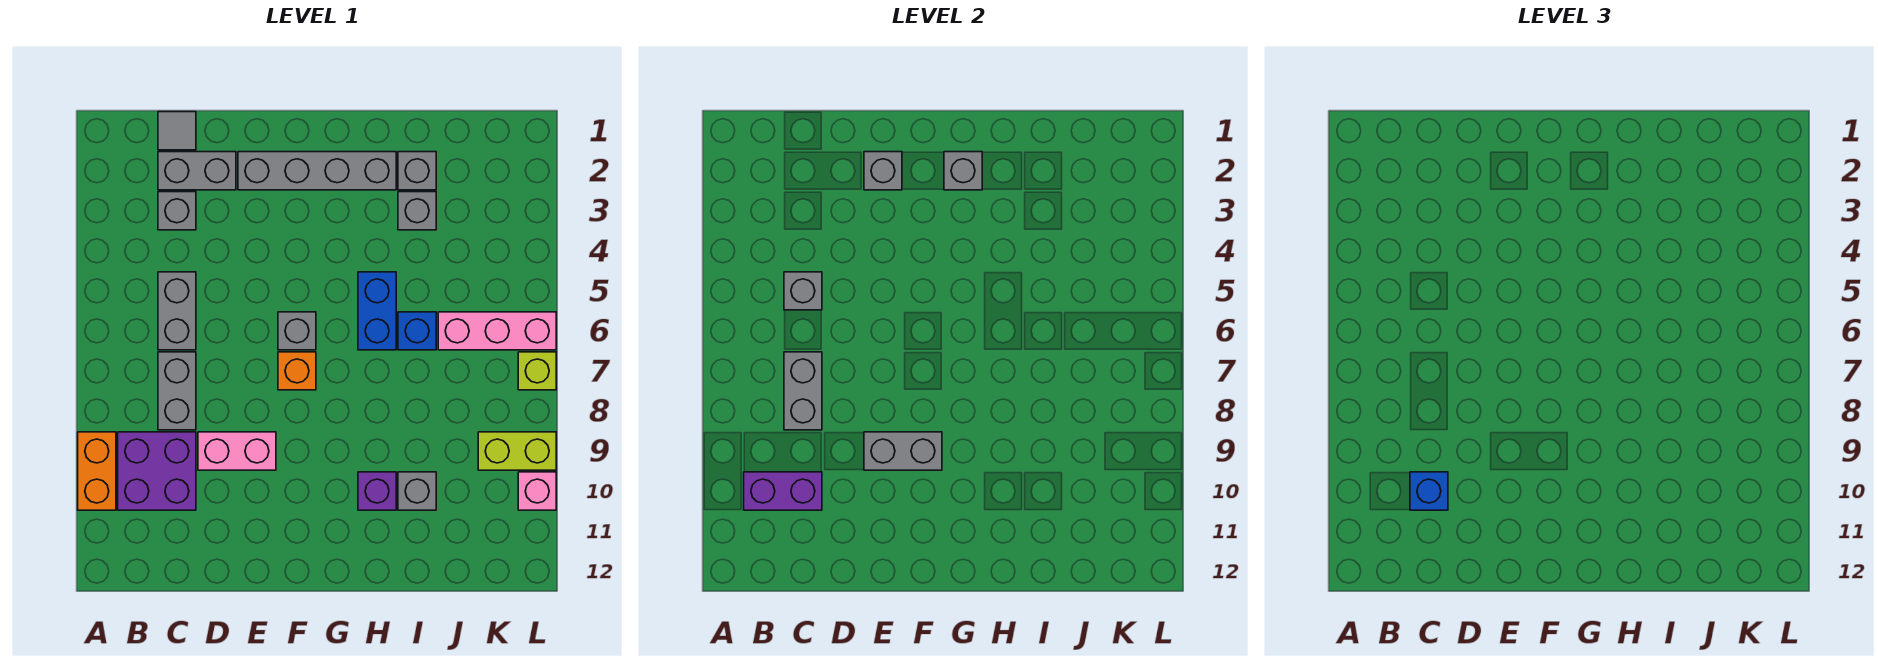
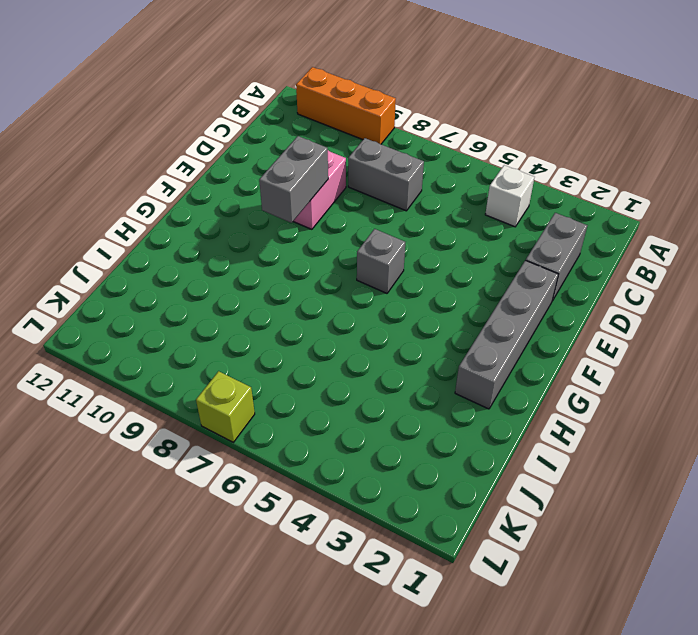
orange 1x3 brick [296,67,396,144] -> orange 1x2 brick [78,432,116,510]
white 1x1 brick [485,165,534,227] -> none
none -> purple 2x2 brick [118,432,196,510]
none -> grey 1x1 tile [158,112,196,150]
none -> grey 1x1 brick [158,192,196,230]

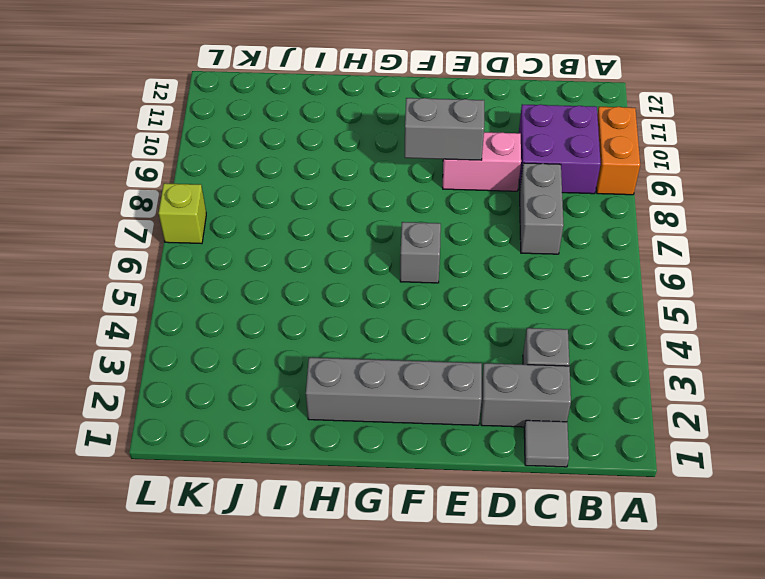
none -> grey 1x2 brick [158,272,196,350]
none -> orange 1x1 brick [278,352,316,390]
none -> blue 1x2 brick [358,272,396,350]

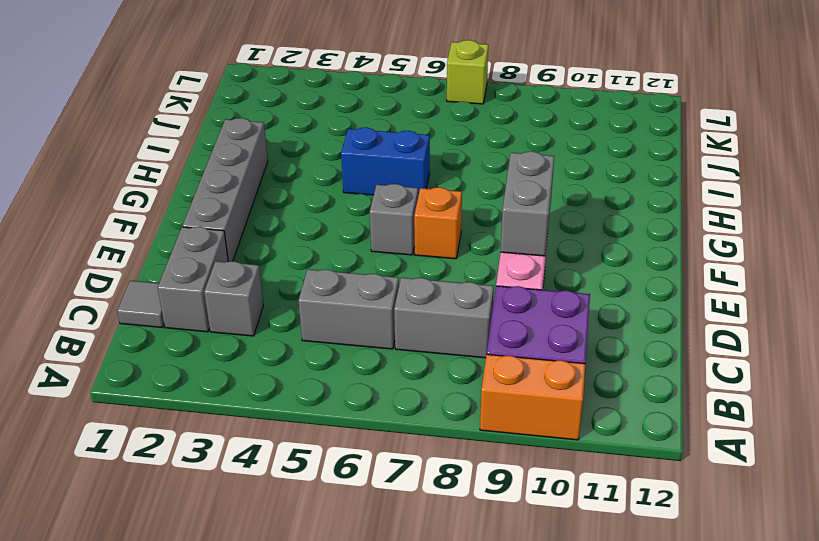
none -> purple 1x1 brick [358,472,396,510]
none -> grey 1x1 brick [398,152,436,190]
none -> grey 1x1 brick [398,192,436,230]

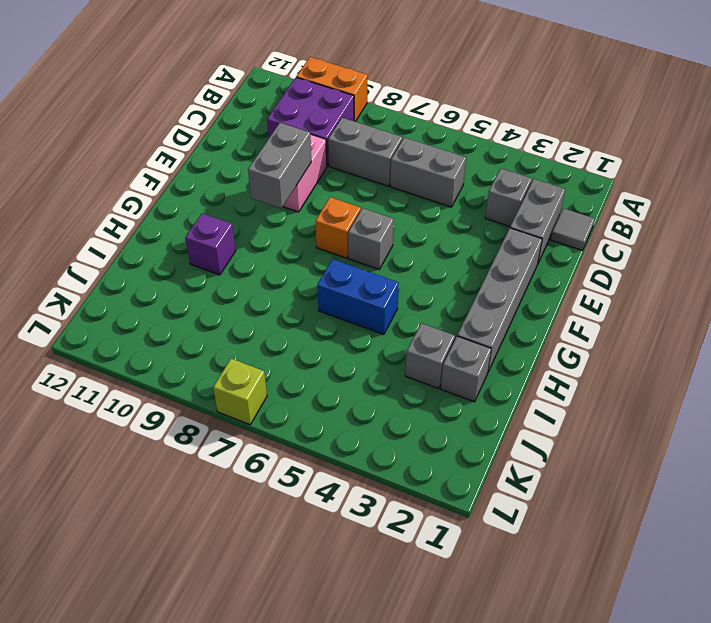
none -> blue 1x1 brick [398,312,436,350]
none -> grey 1x1 brick [398,472,436,510]
none -> pink 1x3 brick [438,312,556,350]

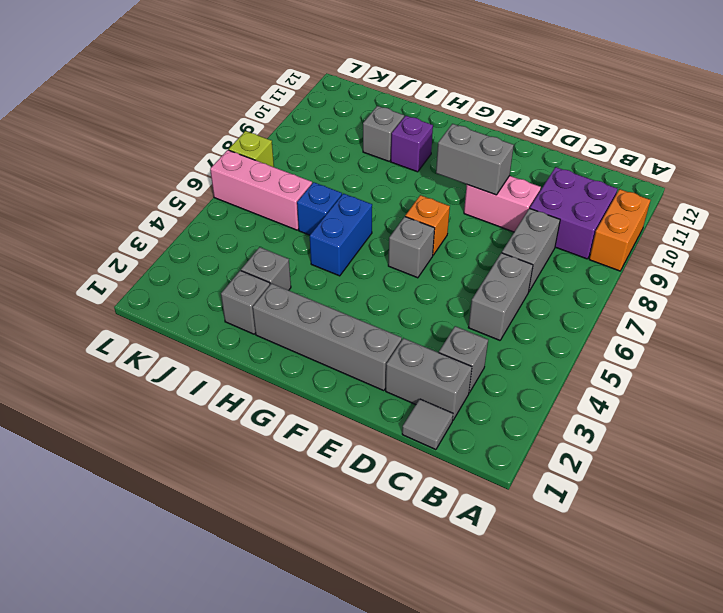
none -> lime 1x2 brick [478,432,556,470]
none -> pink 1x1 brick [518,472,556,510]
none -> purple 1x2 brick [744,472,822,510]

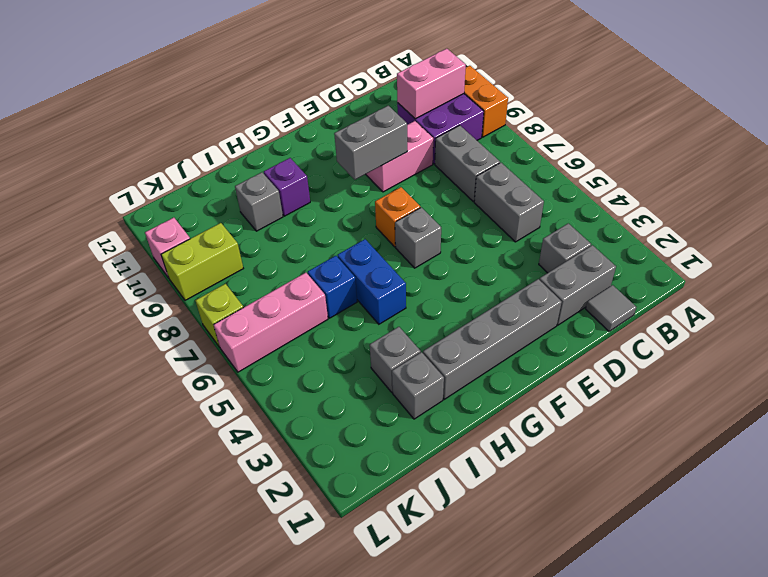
pink 1x2 brick [397,49,466,119] -> purple 1x2 brick [744,472,822,510]
none -> grey 1x1 brick [784,272,822,310]
none -> grey 1x2 brick [784,352,822,430]
none -> grey 1x1 brick [864,152,902,190]

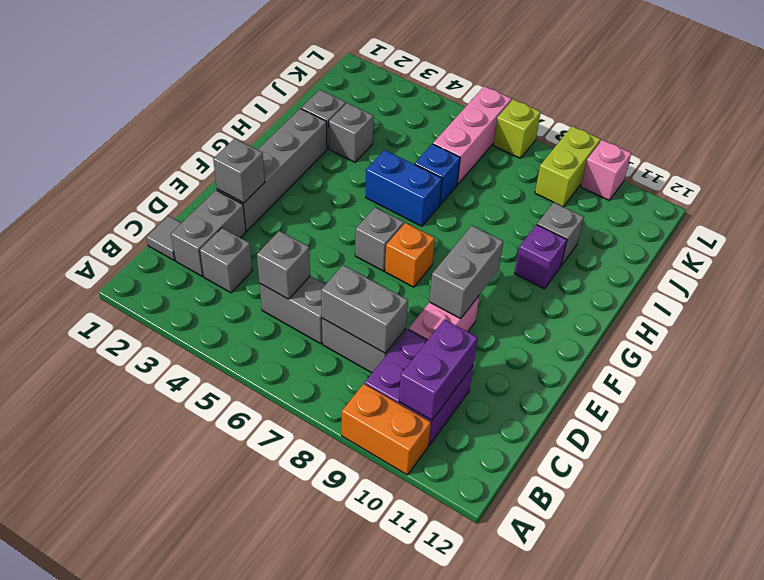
none -> grey 1x1 brick [944,152,982,190]
none -> blue 1x1 brick [1410,472,1448,510]

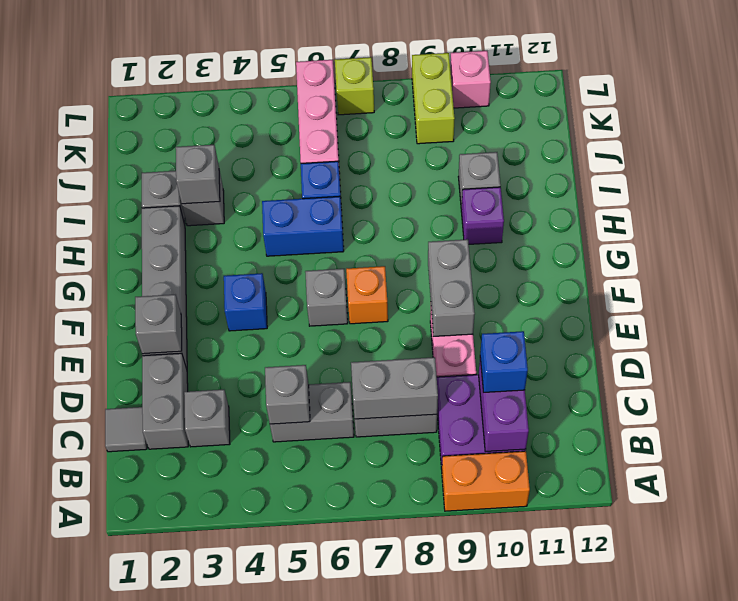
blue 1x1 brick [224,273,267,331] -> none
grey 1x1 brick [176,145,220,204] -> grey 1x1 brick moved to [944,152,982,190]

